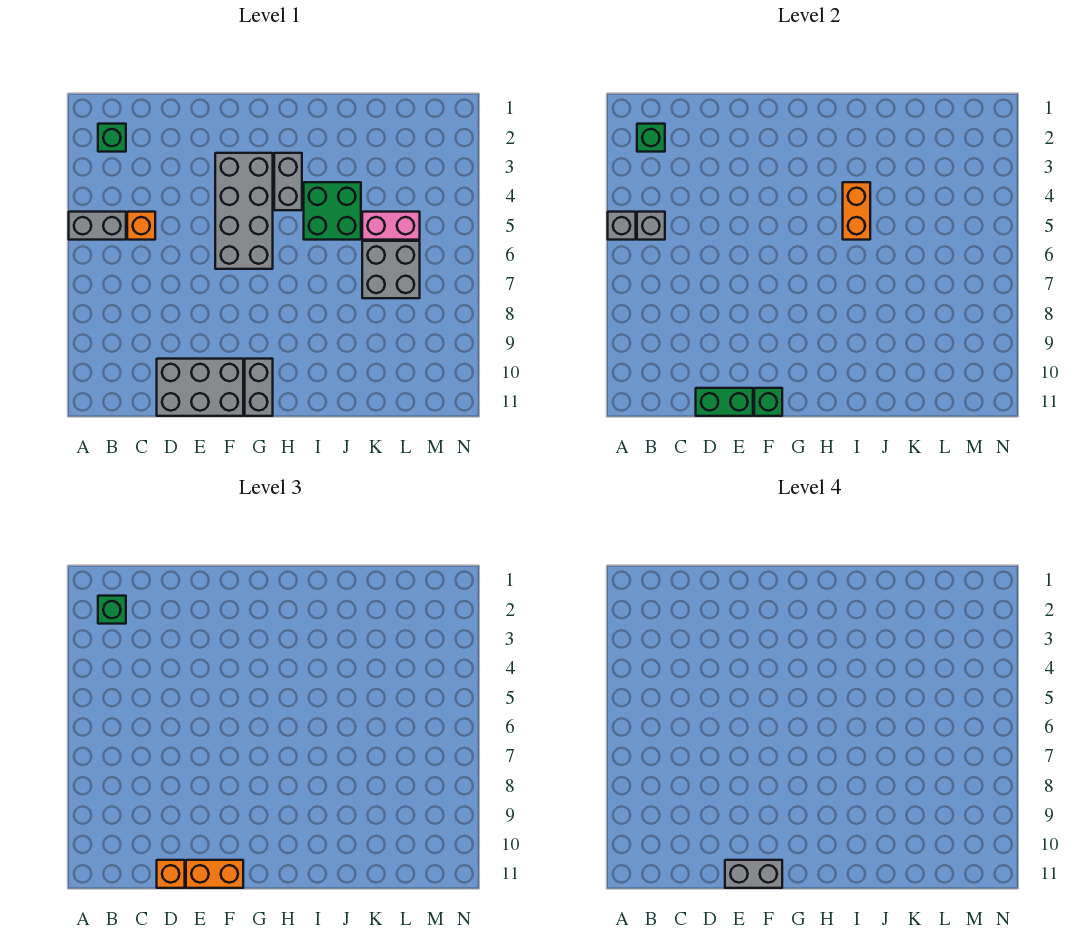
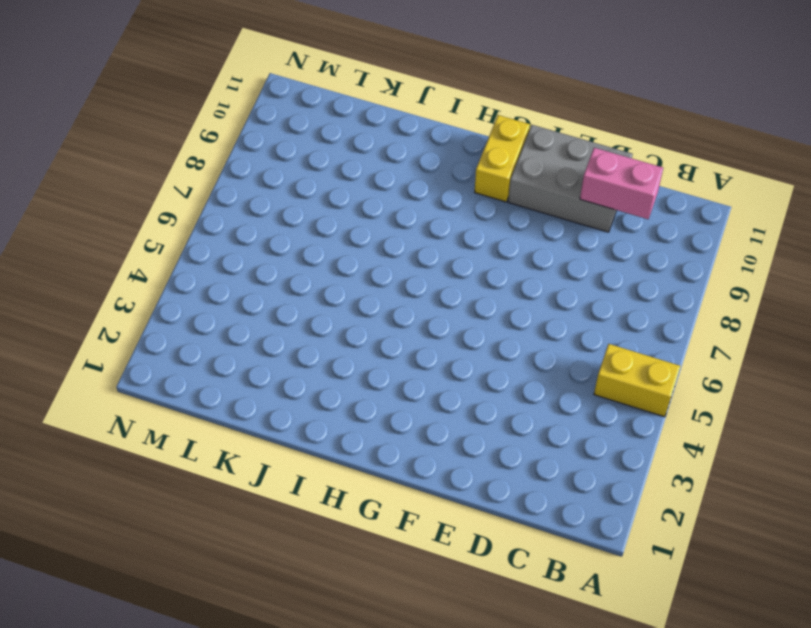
yellow 1x2 brick [594,344,681,417] -> grey 1x2 brick [69,212,126,240]
pink 1x2 brick [580,148,663,219] -> pink 1x2 brick moved to [362,212,420,240]
yellow 1x2 brick [475,115,530,202] -> grey 1x2 brick [245,359,273,416]
none -> green 1x1 brick [98,124,126,152]
none -> orange 1x1 brick [127,212,155,240]
none -> grey 2x4 brick [215,153,273,269]

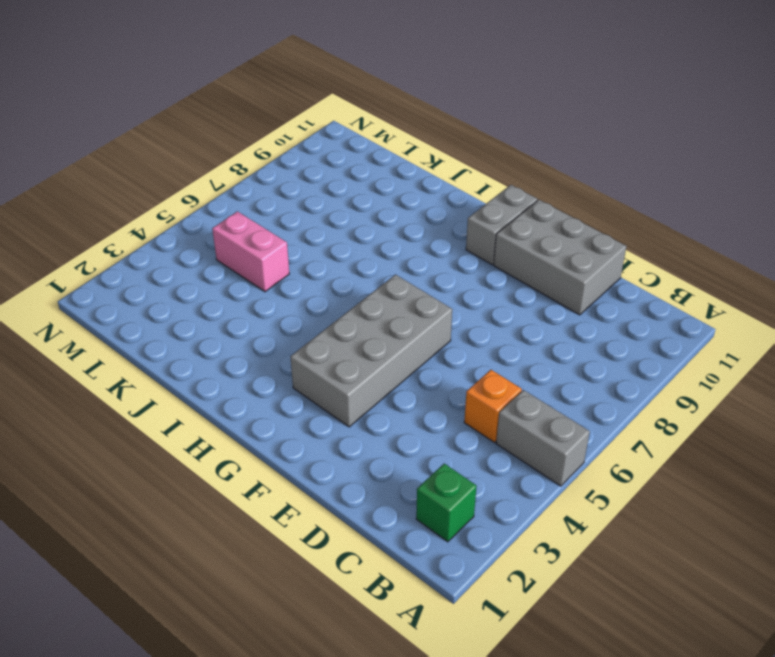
none -> grey 1x2 brick [274,153,302,210]
none -> green 2x2 brick [304,182,361,240]
none -> grey 2x2 brick [362,241,420,298]

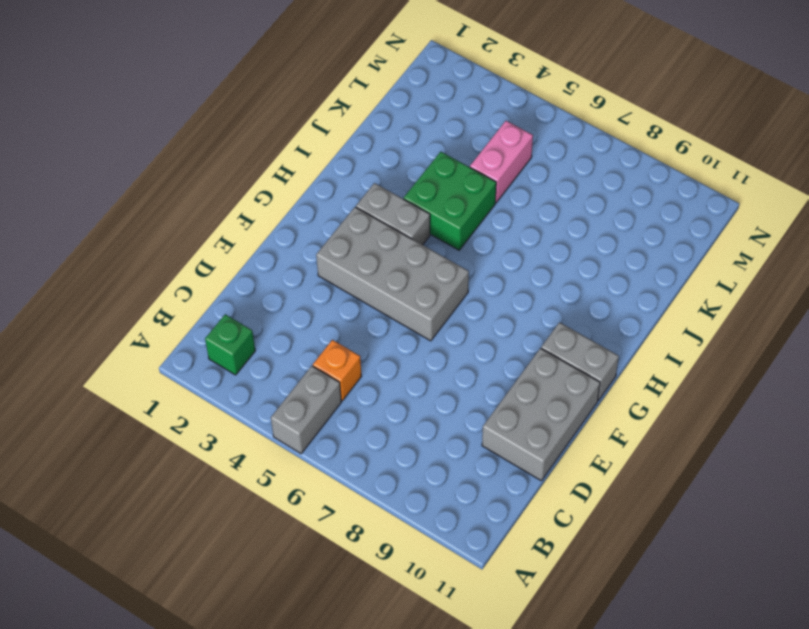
none -> grey 2x2 brick [362,241,420,298]
none -> grey 1x1 brick [608,212,636,240]
none -> green 1x1 brick [637,124,665,152]

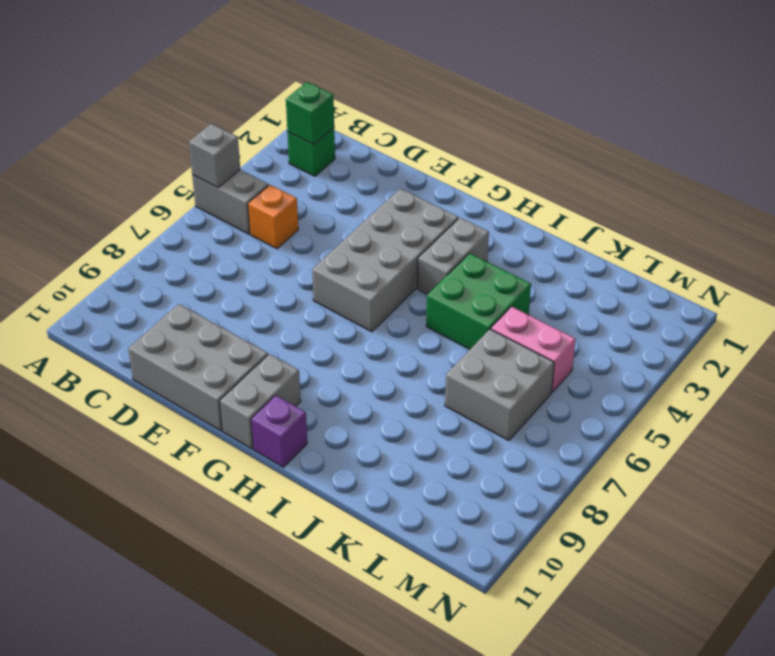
purple 1x1 brick [251,395,307,467] -> none
none -> grey 1x1 brick [637,212,665,240]
none -> green 1x2 brick [696,388,753,416]
none -> green 1x1 brick [754,388,782,416]

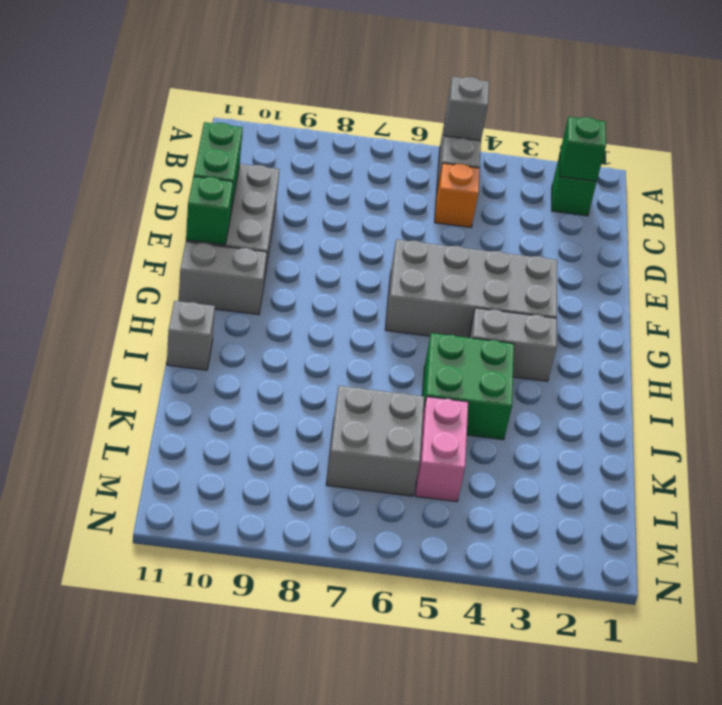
grey 1x1 brick [167,301,215,370] -> grey 1x1 brick moved to [637,212,665,240]
none -> orange 1x2 brick [843,182,870,240]
none -> green 1x1 brick [98,596,126,624]
none -> orange 1x1 brick [157,860,185,888]

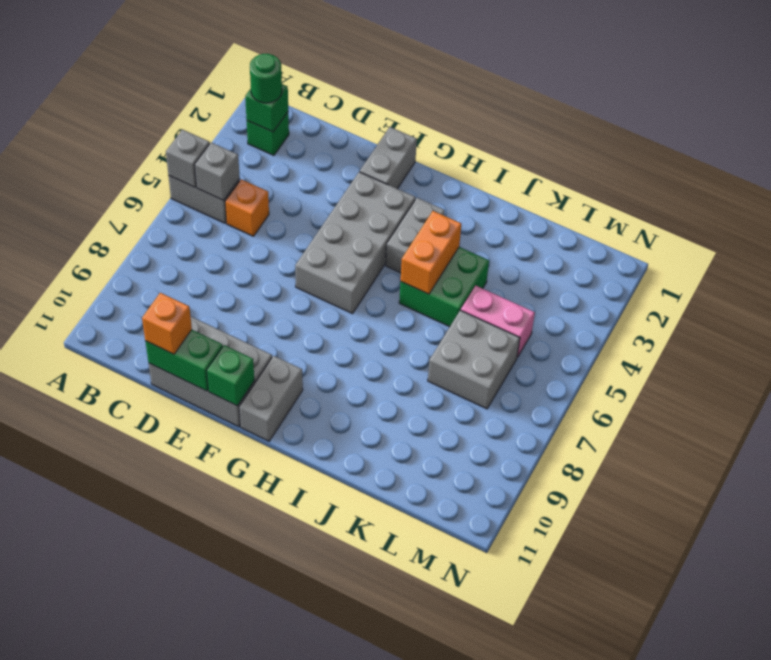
green 1x1 round brick [250,54,282,103] -> green 1x1 brick [98,596,126,624]
grey 1x2 brick [360,127,417,189] -> grey 1x2 brick turned to [725,860,782,888]
none -> orange 1x2 brick [186,860,243,888]

